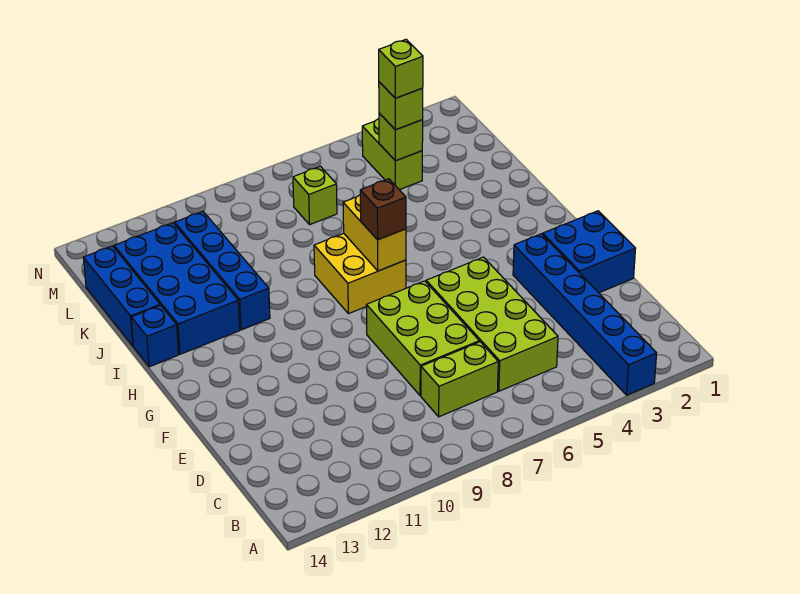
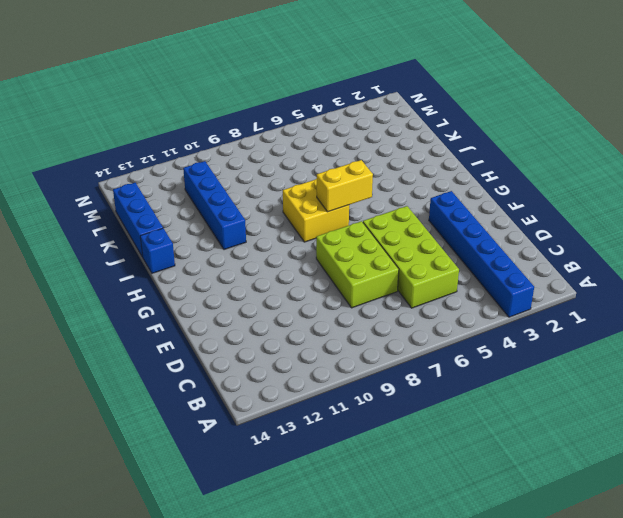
yellow 1x2 brick [317,160,373,212] -> yellow 1x2 brick turned to [343,195,406,271]
none -> lime 1x2 brick [421,342,498,417]
none -> blue 2x2 brick [543,211,636,293]
none -> blue 2x4 brick [114,223,240,354]

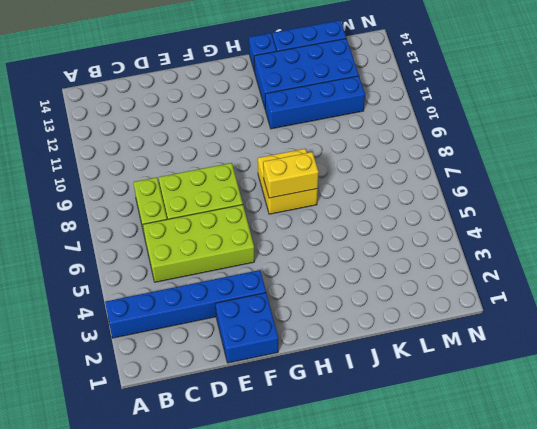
none -> lime 1x2 brick [362,119,422,190]
none -> lime 1x1 brick [293,166,337,224]
none -> lime 1x1 brick [379,113,423,161]

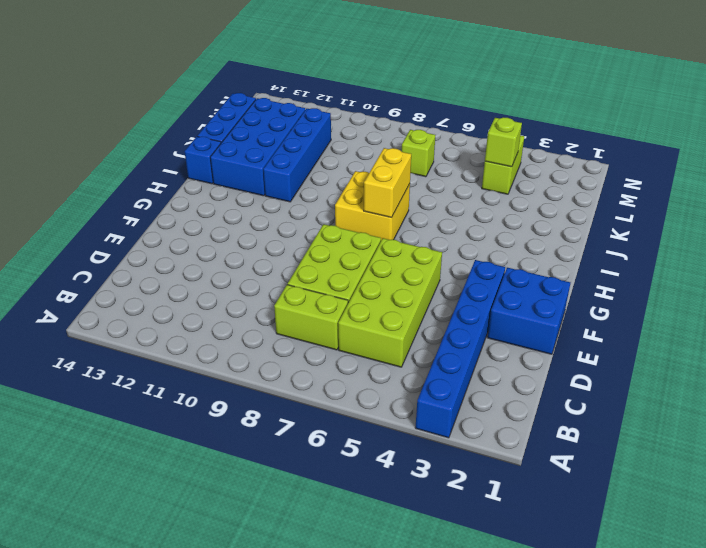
none -> brown 1x1 brick [360,179,406,240]
none -> lime 1x1 brick [379,82,423,130]
none -> lime 1x1 brick [379,39,423,98]

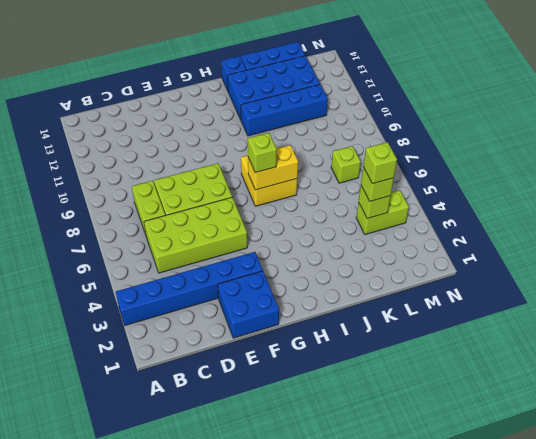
lime 1x1 brick [248,133,277,173] -> brown 1x1 brick [360,179,406,240]

